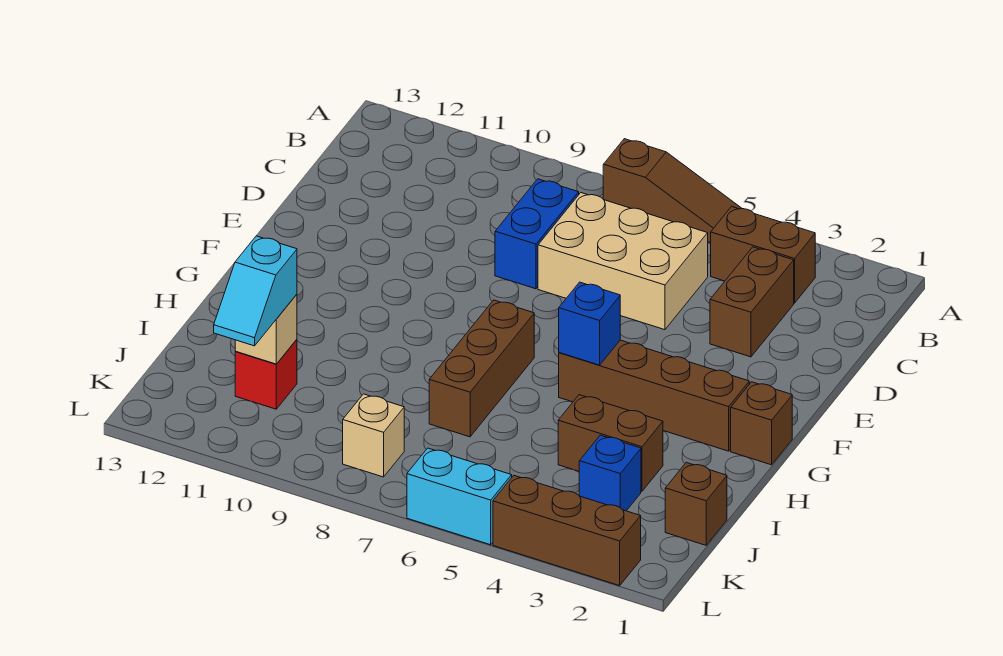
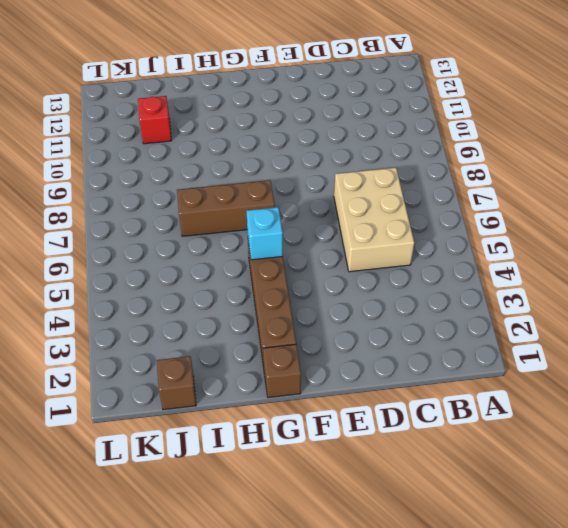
cyan 1x1 brick [247,207,283,260] -> blue 1x1 brick [559,282,620,365]
none -> brown 1x3 slope [603,139,742,243]
none -> brown 1x2 brick [711,207,815,303]
none -> brown 1x2 brick [710,247,794,357]

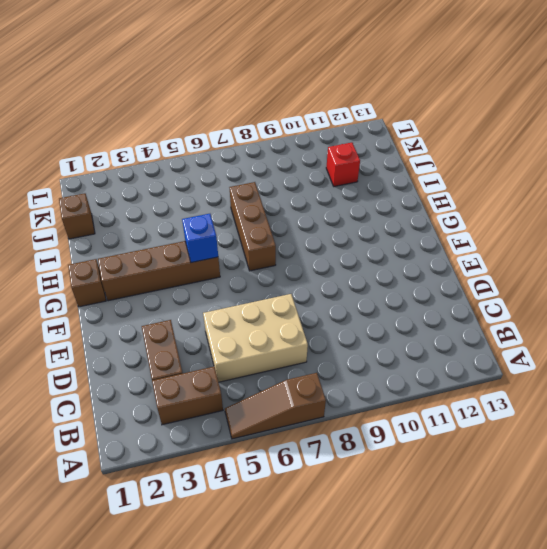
none -> blue 1x2 brick [495,179,579,289]
none -> brown 1x2 brick [558,395,663,491]
none -> blue 1x1 brick [579,435,641,511]

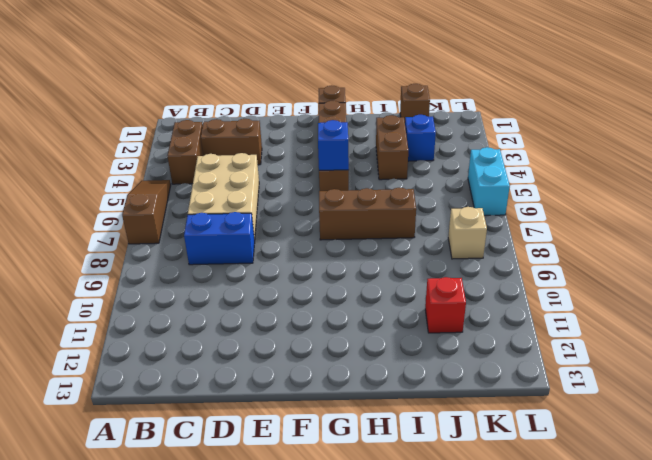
none -> brown 1x3 brick [493,476,641,586]
none -> tan 1x1 brick [235,294,297,364]
none -> cyan 1x2 slope [214,236,297,346]

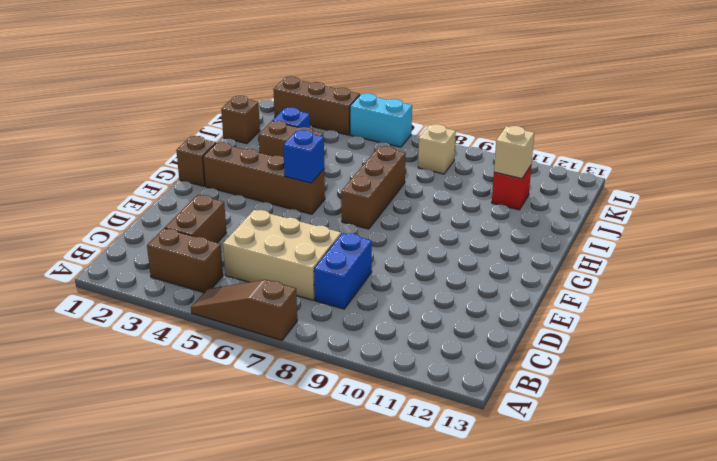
none -> cyan 1x2 slope [214,236,297,346]

